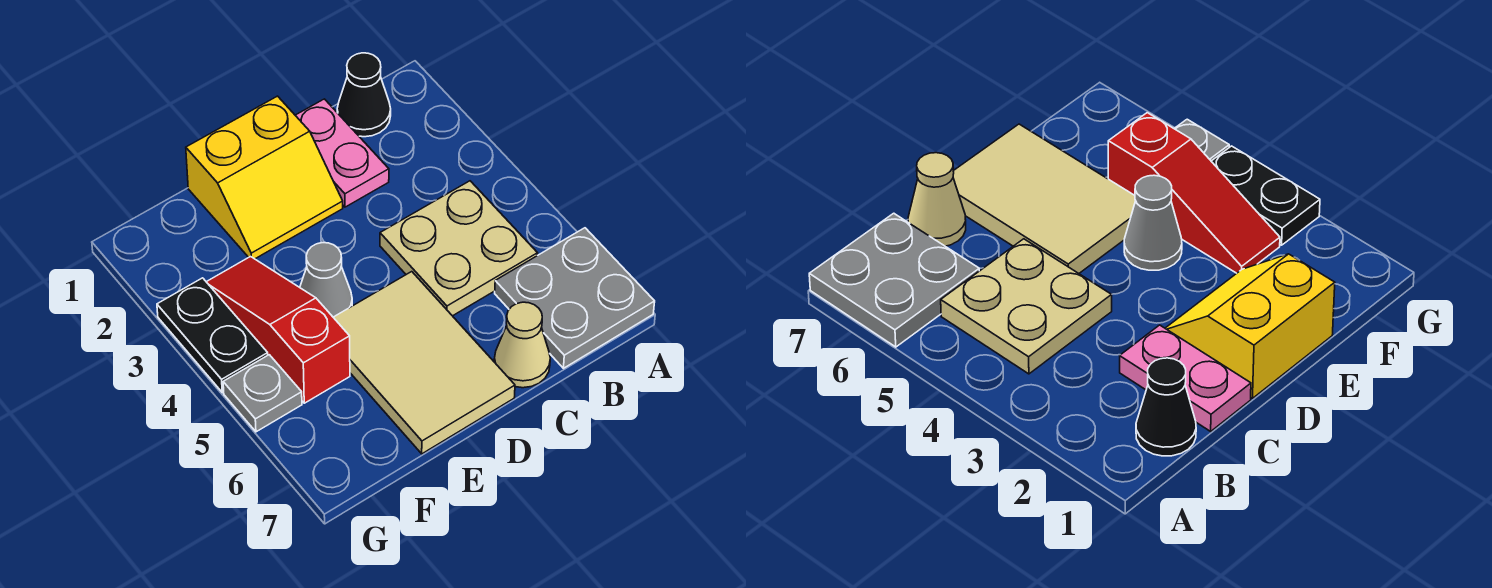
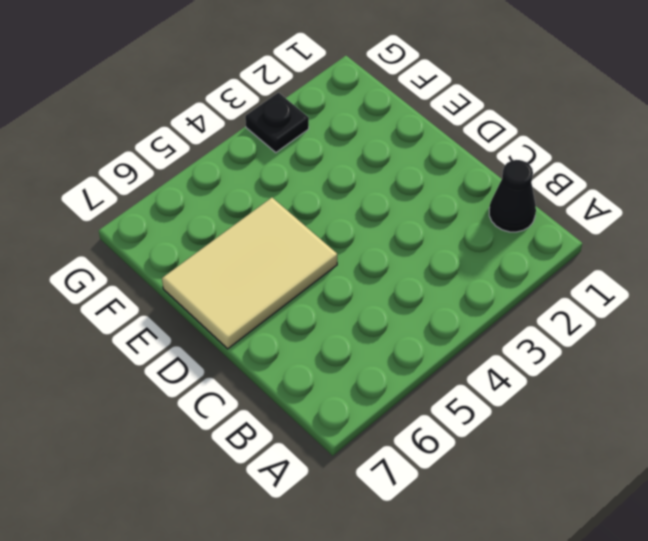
black 1x1 plate [245,93,309,153] -> black 1x2 plate [157,278,268,392]
none -> grey 2x2 plate [495,228,655,368]
none -> tan 2x2 plate [380,181,538,316]

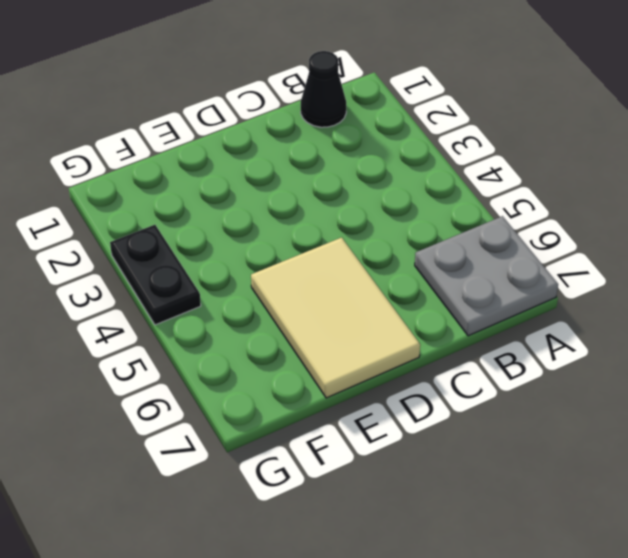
none -> tan 2x2 plate [380,181,538,316]
none -> pink 1x2 plate [295,99,389,207]

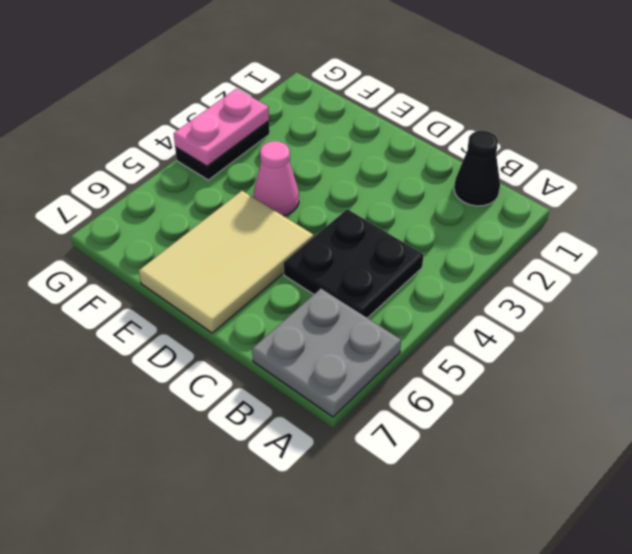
black 2x2 plate [284,209,423,318] -> tan 2x2 plate [380,181,538,316]
pink 1x1 cone [254,141,299,216] -> grey 1x1 cone [300,243,352,317]
pink 1x2 plate [174,89,269,166] -> pink 1x2 plate moved to [295,99,389,207]
none -> tan 1x1 cone [494,302,550,388]
none -> yellow 2x2 slope [186,96,343,259]

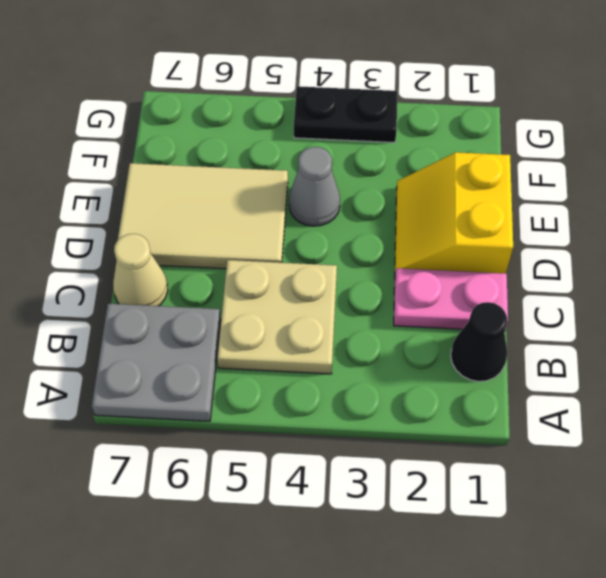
none -> red 1x3 slope [207,257,350,403]
none -> grey 1x1 plate [223,355,302,432]

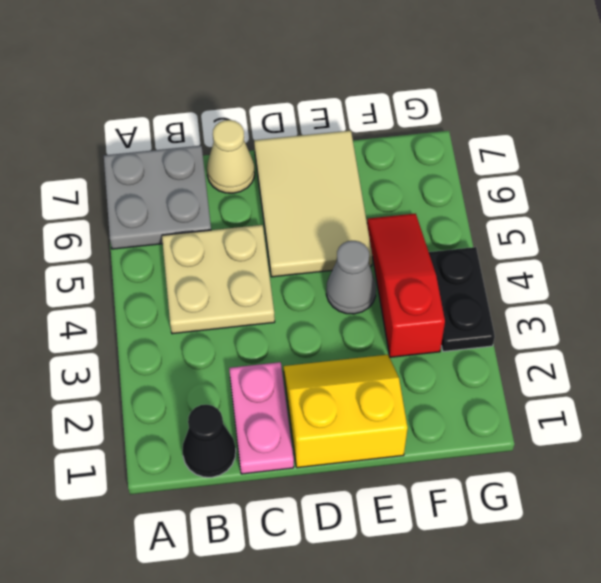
red 1x3 slope [367,214,445,357] -> red 1x3 slope turned to [207,257,350,403]
none -> grey 1x1 plate [223,355,302,432]

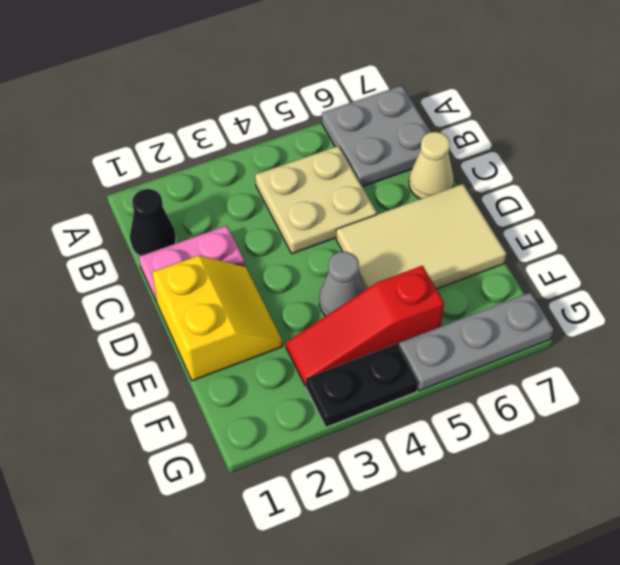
grey 1x3 plate [399,292,554,391] -> grey 1x1 plate [223,355,302,432]

